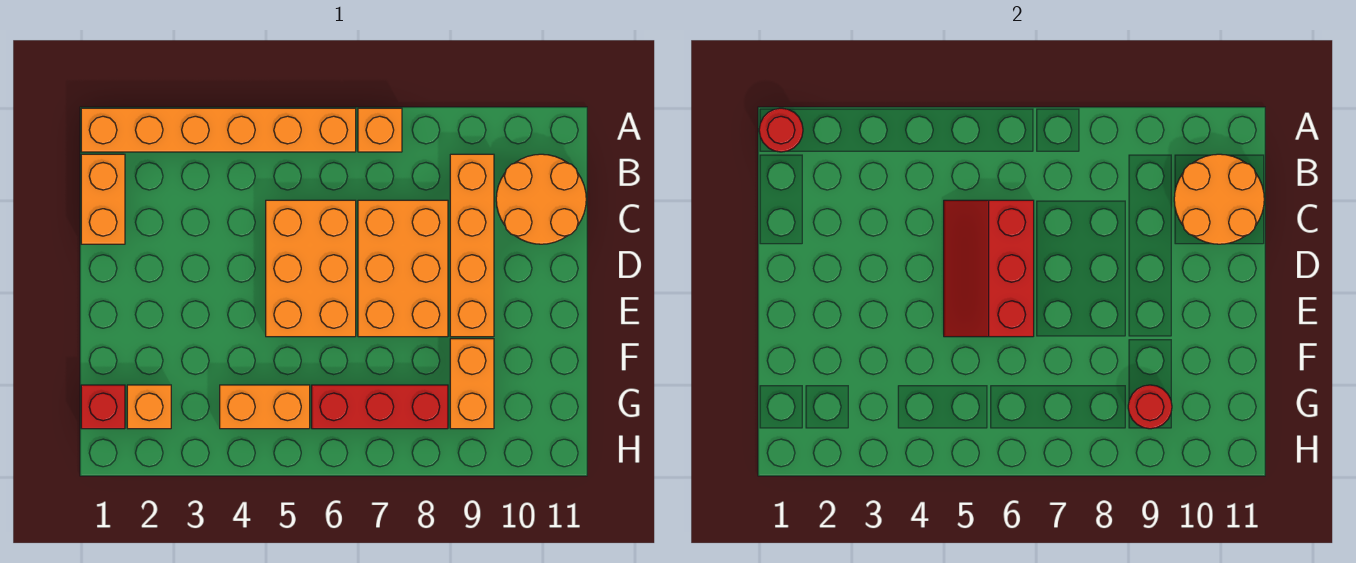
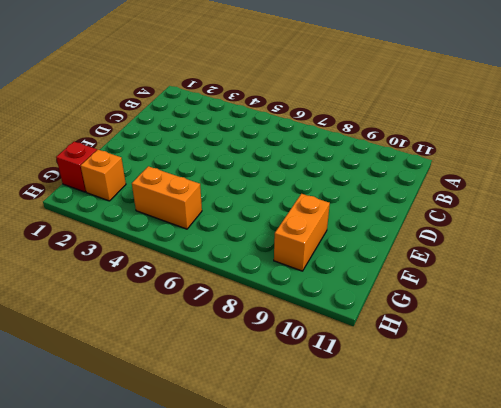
none -> orange 1x6 brick [81,108,356,152]
none -> orange 1x1 brick [358,108,402,152]
none -> orange 1x2 brick [81,154,125,244]

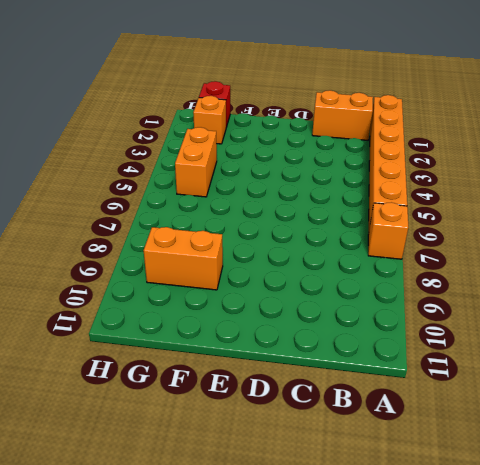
none -> orange 1x4 brick [450,154,494,337]
none -> orange 2x2 round brick [496,154,586,244]
none -> orange 2x3 brick [266,200,356,337]

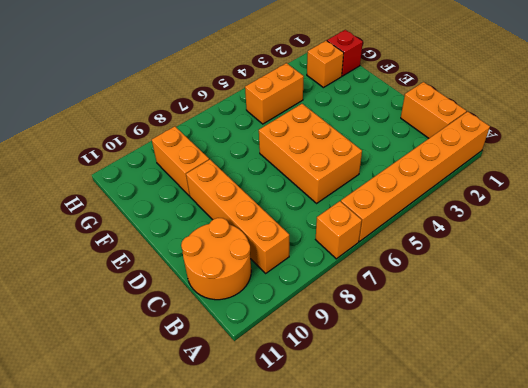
none -> orange 2x3 brick [358,200,448,337]
none -> red 1x3 brick [312,385,448,429]
none -> red 1x1 round brick [759,108,803,152]

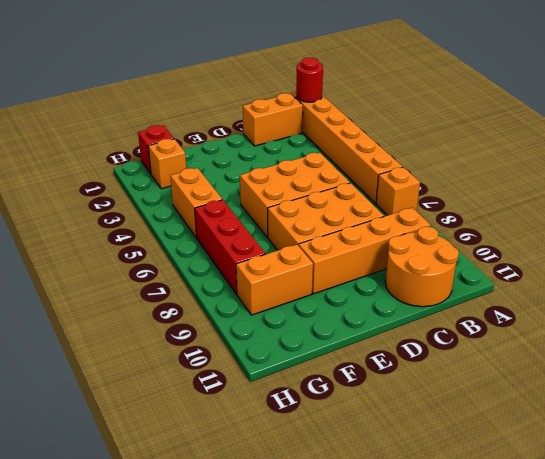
none -> orange 2x2 round brick [1174,154,1264,244]
none -> red 2x3 slope [944,200,1034,337]
none -> red 1x1 round brick [1128,385,1172,429]

